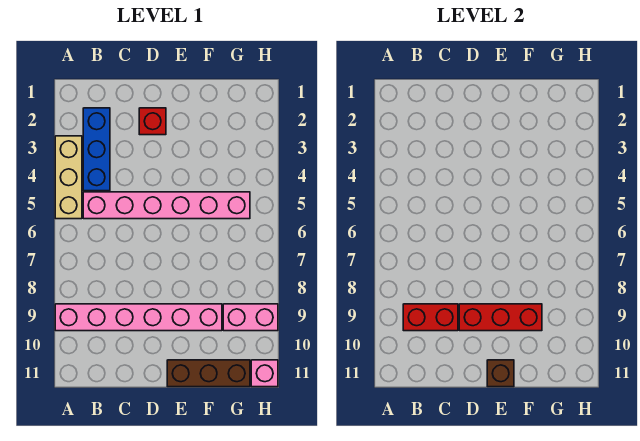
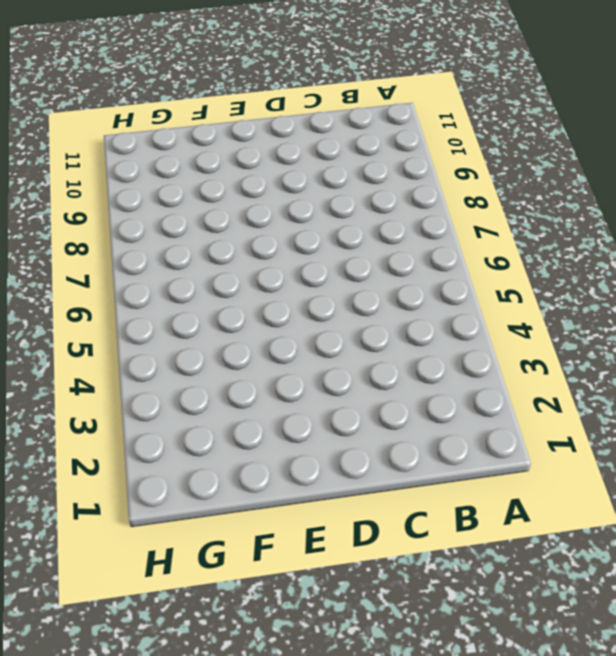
none -> tan 1x3 brick [55,136,82,219]
none -> pink 1x6 brick [55,304,222,331]

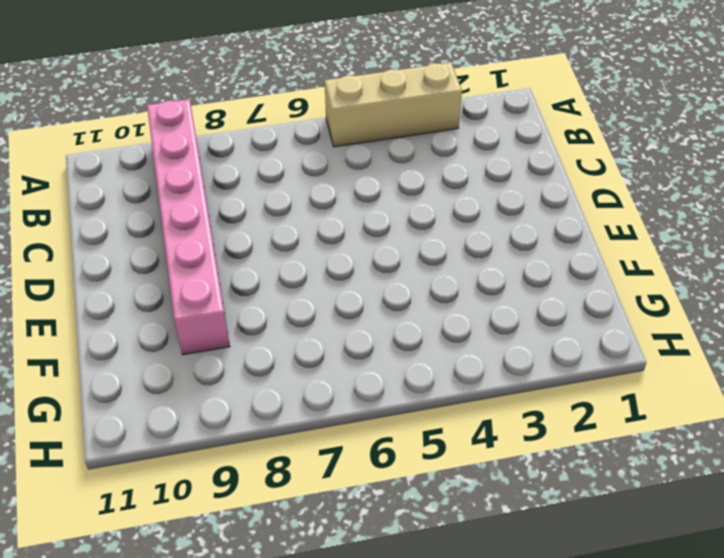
none -> blue 1x3 brick [83,108,110,191]
none -> pink 1x6 brick [83,192,250,219]

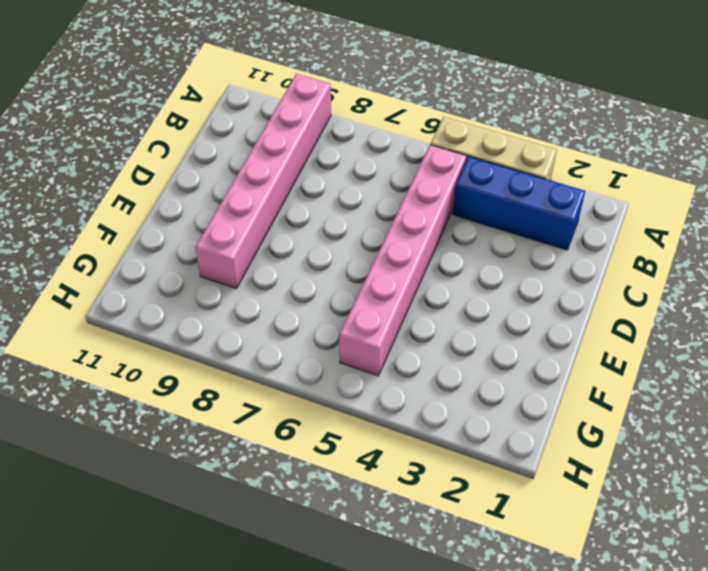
none -> red 1x1 brick [139,108,166,135]
none -> brown 1x3 brick [167,360,250,387]

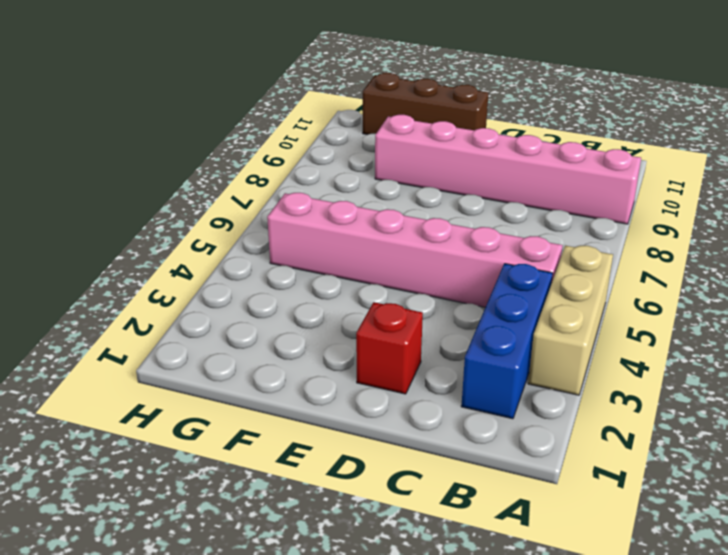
none -> pink 1x2 brick [223,304,278,331]
none -> pink 1x1 brick [251,360,278,387]

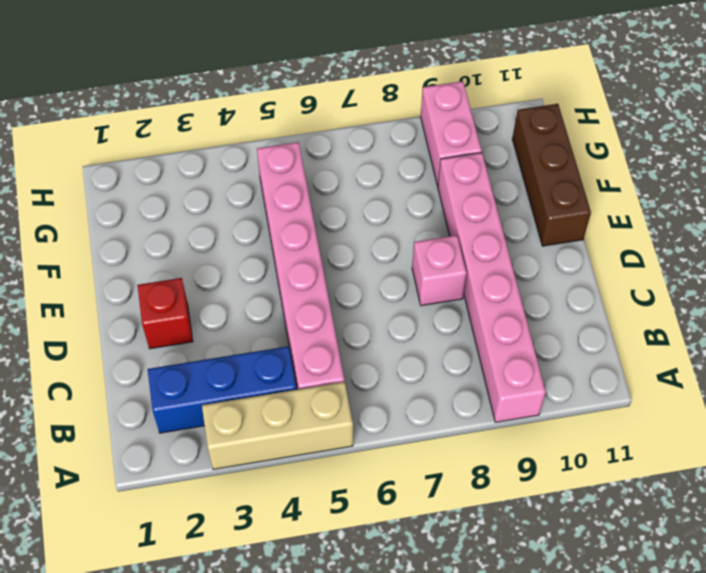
pink 1x1 brick [412,235,467,306] -> pink 1x1 brick moved to [251,360,278,387]
none -> red 1x2 brick [403,304,458,331]
none -> red 1x3 brick [459,304,542,331]

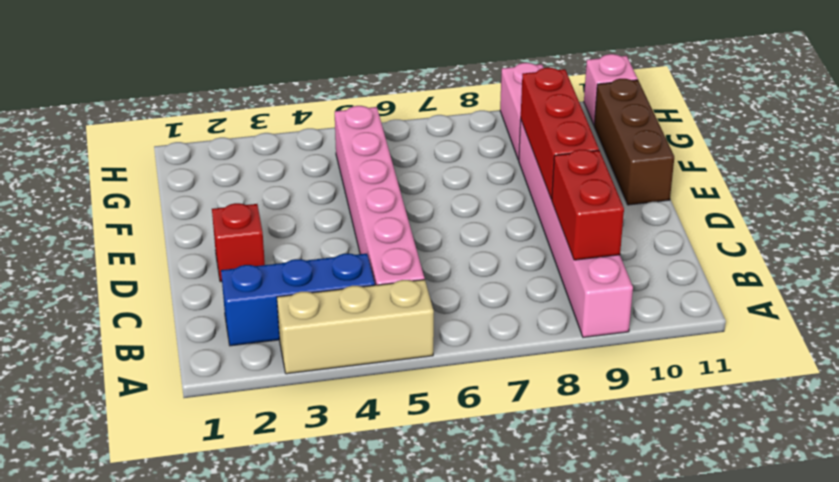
none -> brown 1x1 brick [487,360,514,387]

